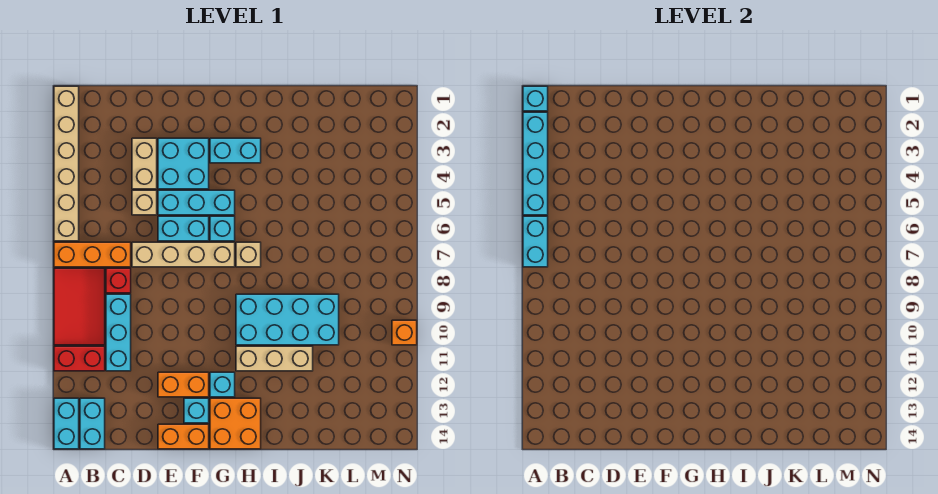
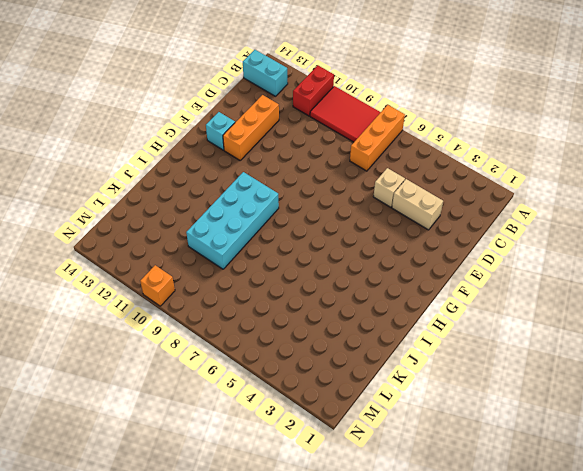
orange 1x3 brick [223,95,279,160] -> orange 1x2 brick [158,372,209,397]
none -> tan 1x6 brick [54,86,79,241]
none -> cyan 1x2 brick [54,398,79,449]
none -> red 1x1 brick [106,268,131,293]

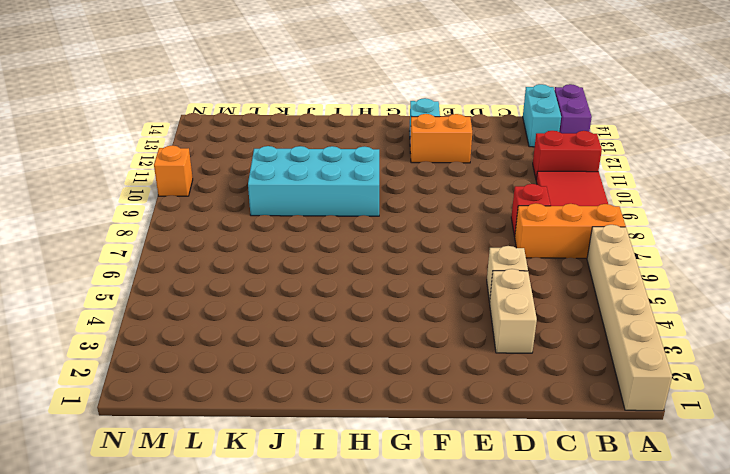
purple 1x2 brick [554,84,592,133] -> cyan 1x2 brick [54,398,79,449]
none -> cyan 1x3 brick [106,294,131,371]
none -> tan 1x4 brick [132,242,235,267]
none -> cyan 2x2 brick [158,138,209,189]

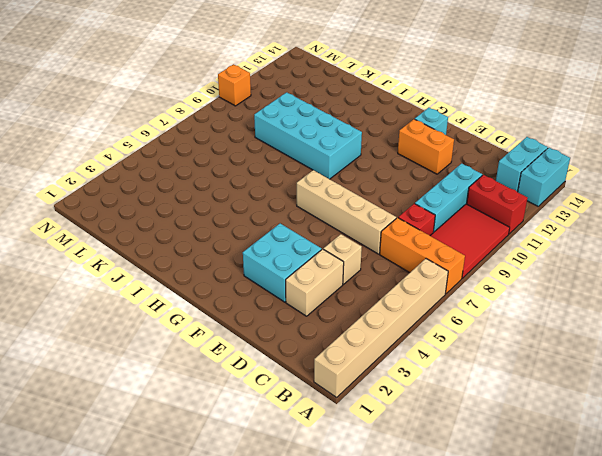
none -> cyan 1x3 brick [158,190,235,215]
none -> cyan 1x2 brick [158,216,209,241]
none -> orange 1x2 brick [158,424,209,449]

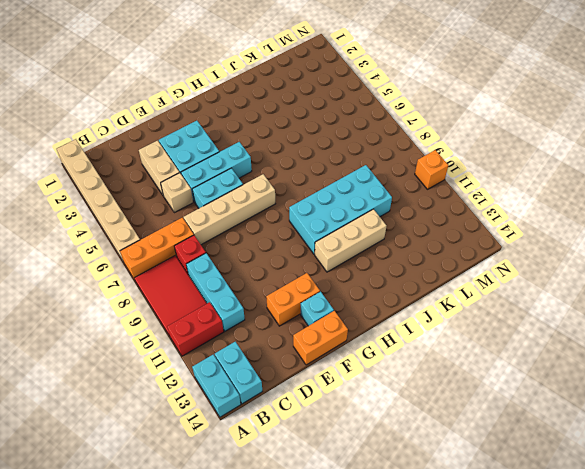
none -> cyan 1x2 brick [210,138,261,163]
none -> cyan 1x1 brick [210,216,235,241]
none -> cyan 1x1 brick [210,372,235,397]

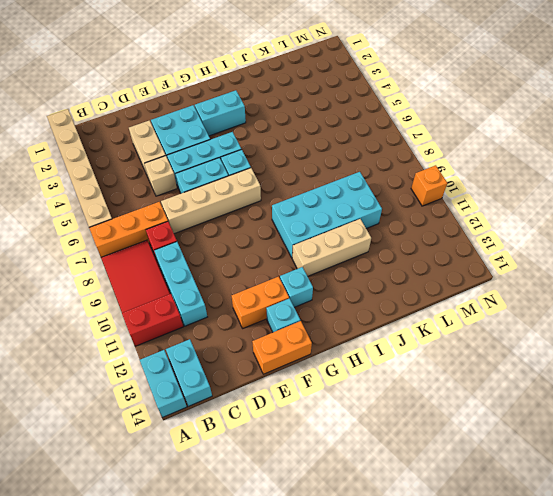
none -> orange 2x2 brick [210,398,261,449]
none -> tan 1x1 brick [236,242,261,267]
none -> cyan 1x1 brick [523,86,548,111]

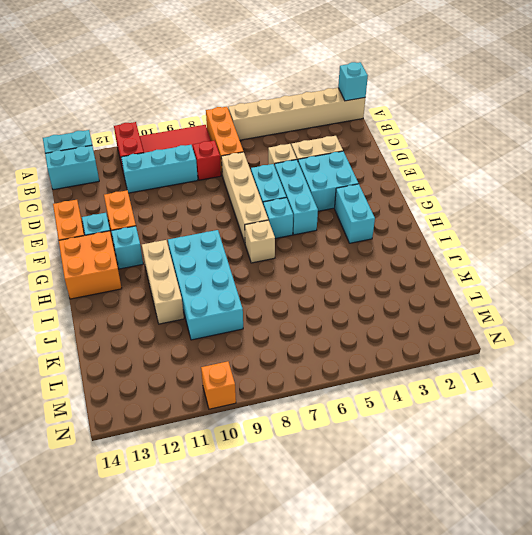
none -> cyan 1x4 brick [523,112,548,215]
none -> cyan 1x2 brick [523,216,548,267]

